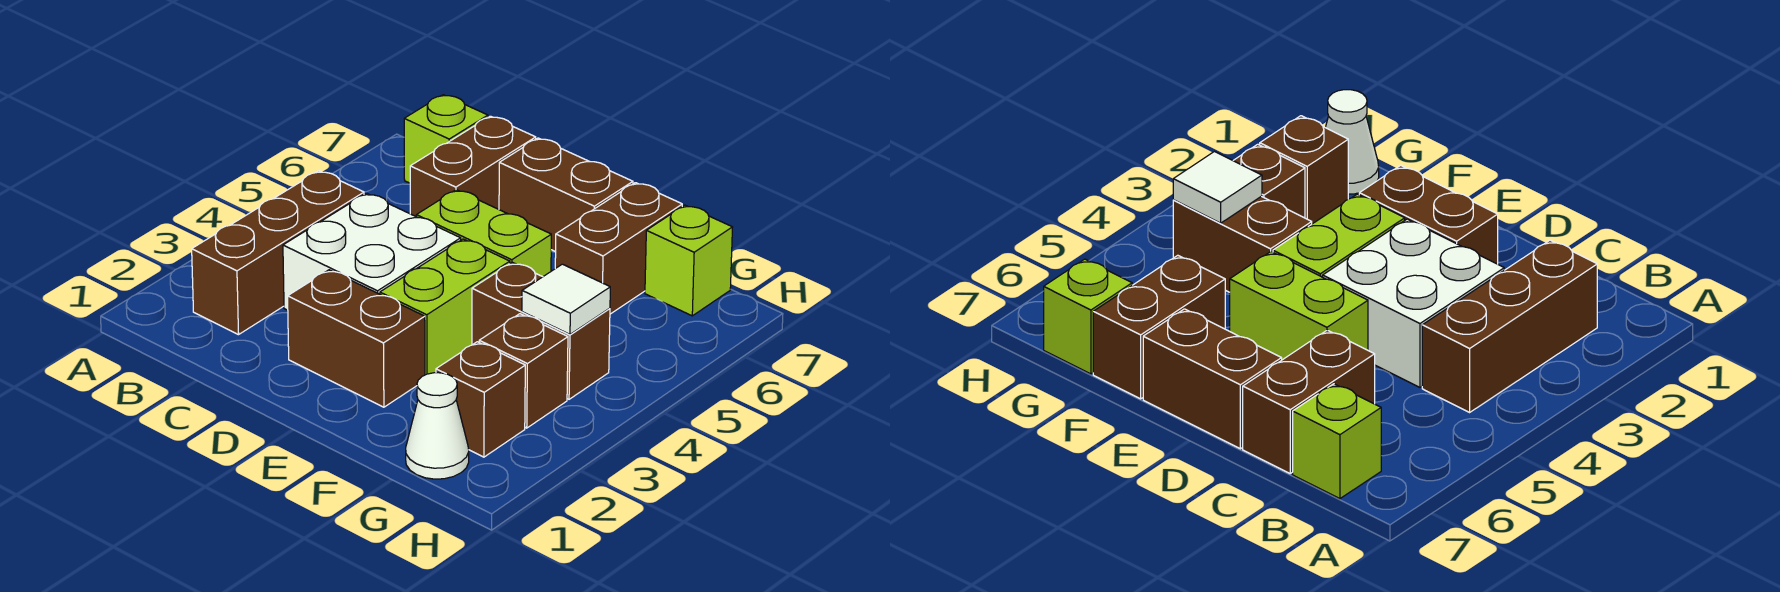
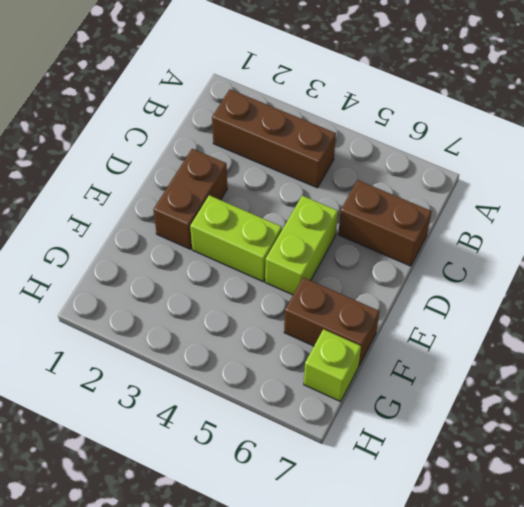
none -> lime 1x1 brick [404,95,488,183]
none -> white 2x2 brick [283,193,461,310]
none -> brown 1x2 brick [499,138,633,252]

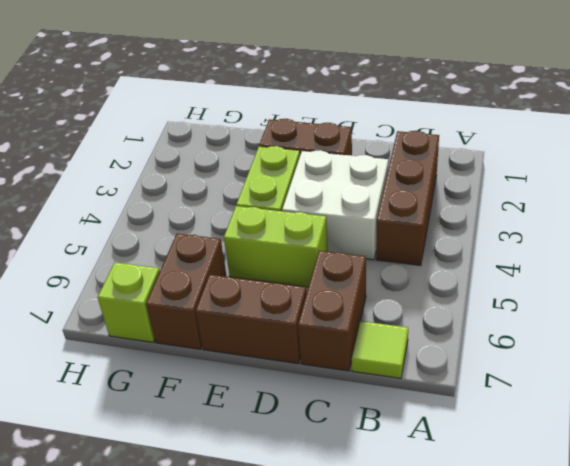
lime 1x1 tile [352,321,408,378] -> lime 1x1 brick [404,95,488,183]
none -> brown 1x2 brick [472,262,610,399]
none -> white 1x1 cone [406,373,469,479]
none -> brown 1x1 brick [436,342,525,457]

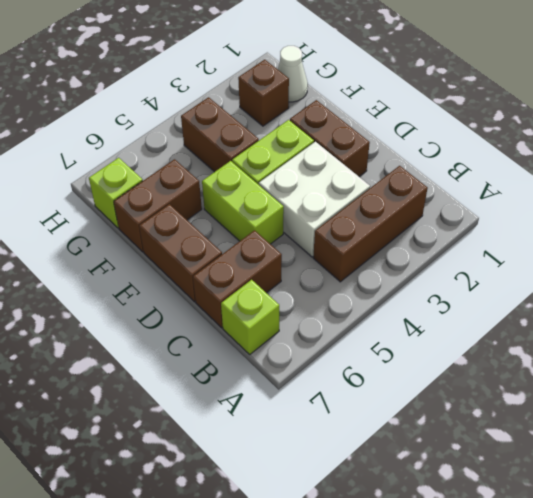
none -> brown 1x1 brick [479,314,568,428]
none -> white 1x1 tile [522,264,610,334]

